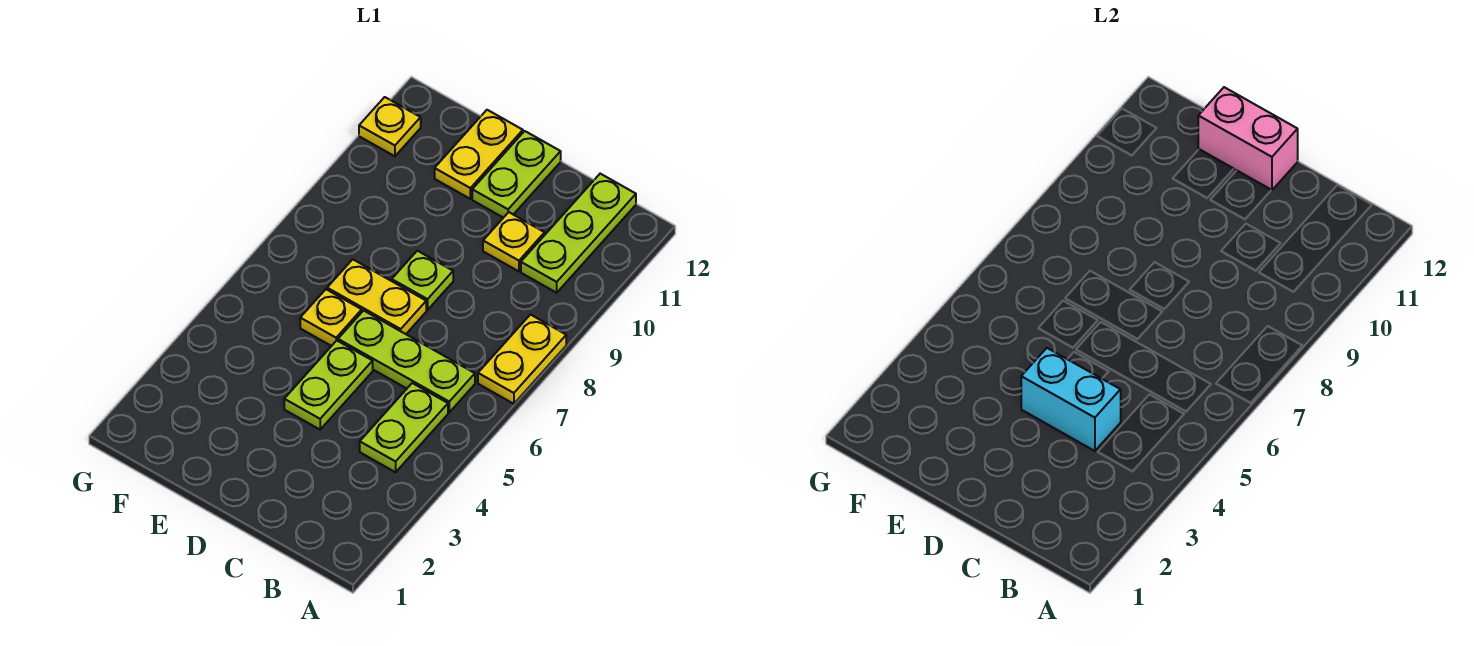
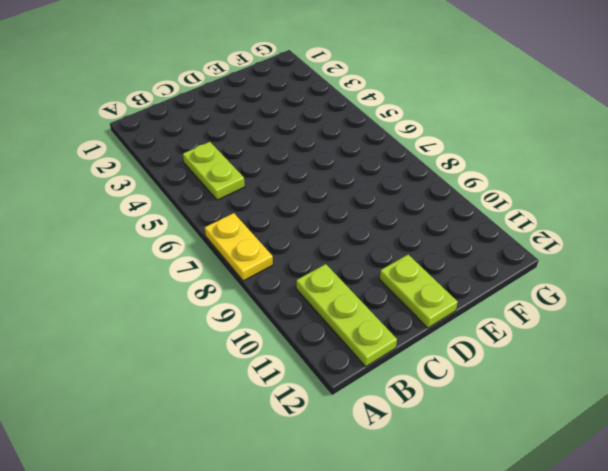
none -> lime 1x3 plate [338,311,475,412]
none -> yellow 1x1 plate [483,212,545,271]
none -> lime 1x2 plate [284,341,373,430]

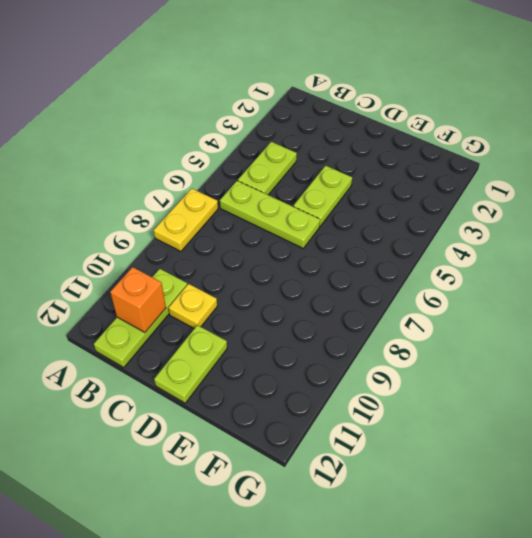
orange 1x1 brick [110,267,166,332] -> none
none -> yellow 1x2 plate [327,259,426,334]
none -> lime 1x1 plate [392,251,453,310]
none -> yellow 1x1 plate [300,289,362,346]

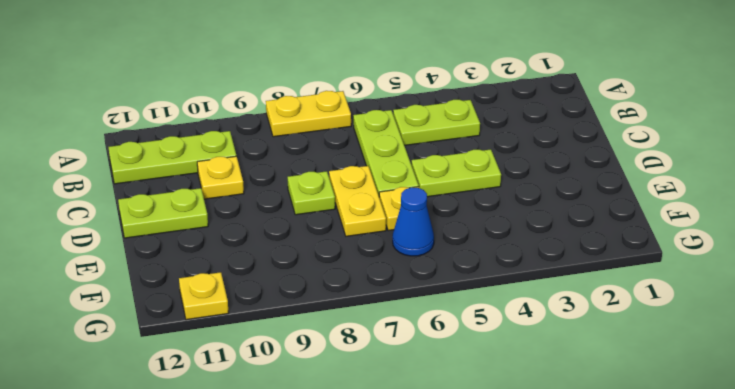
blue 1x1 cone [393,187,434,256] -> none
none -> yellow 1x2 plate [435,110,523,199]
none -> cyan 1x2 brick [1021,348,1121,451]
none -> pink 1x2 brick [1198,87,1298,190]

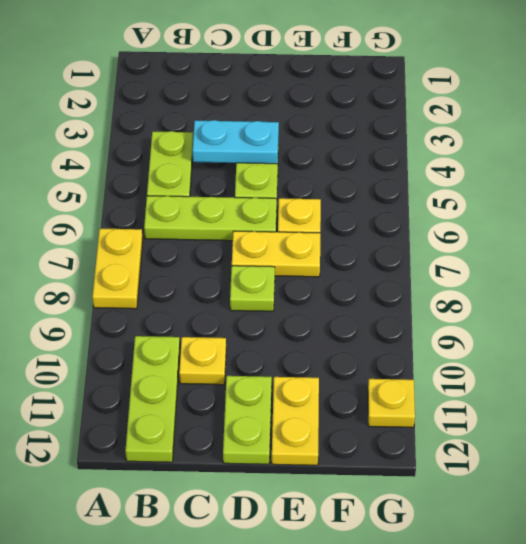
cyan 1x2 plate [193,120,279,164] -> cyan 1x2 brick [1021,348,1121,451]
none -> pink 1x2 brick [1198,87,1298,190]

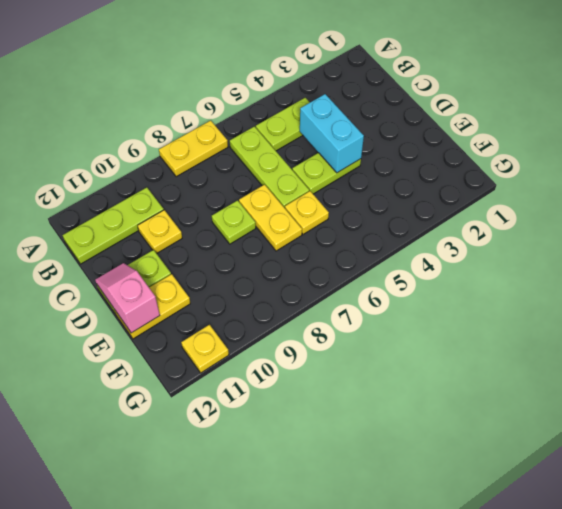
pink 1x2 slope [95,263,160,333] -> pink 1x2 brick [1198,87,1298,190]

